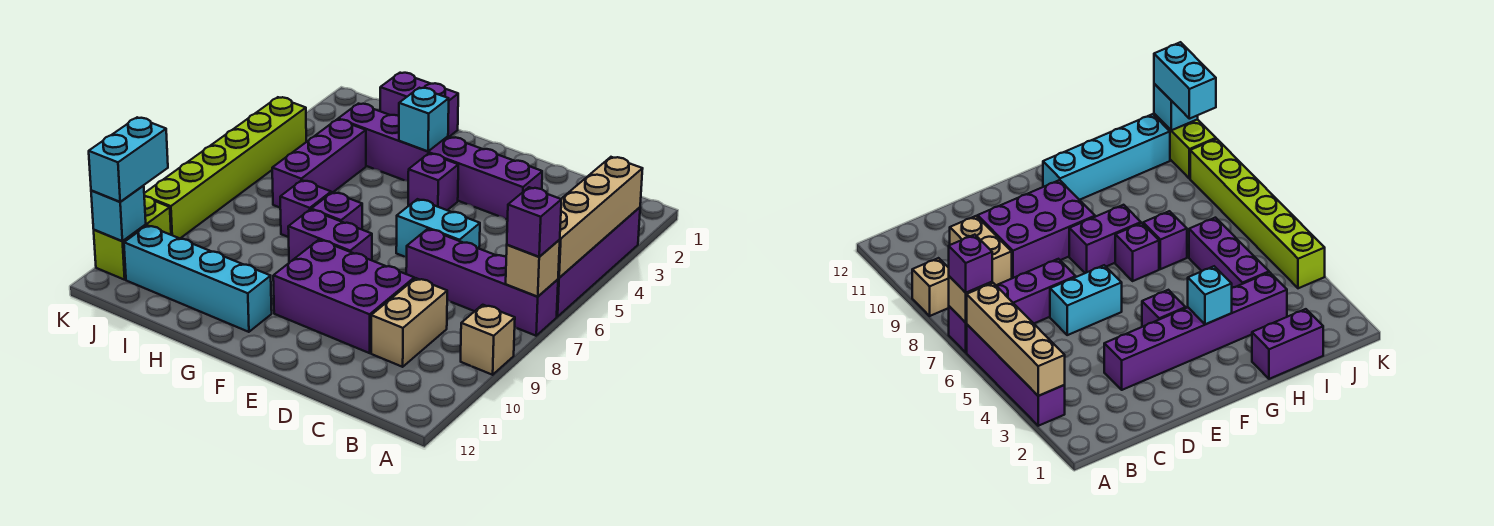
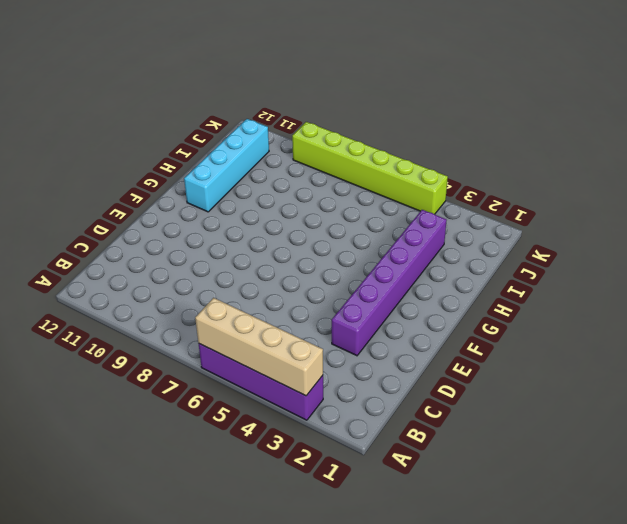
none -> purple 1x4 brick [406,229,558,336]
none -> tan 1x1 brick [461,305,515,375]
none -> tan 1x2 brick [371,278,447,367]

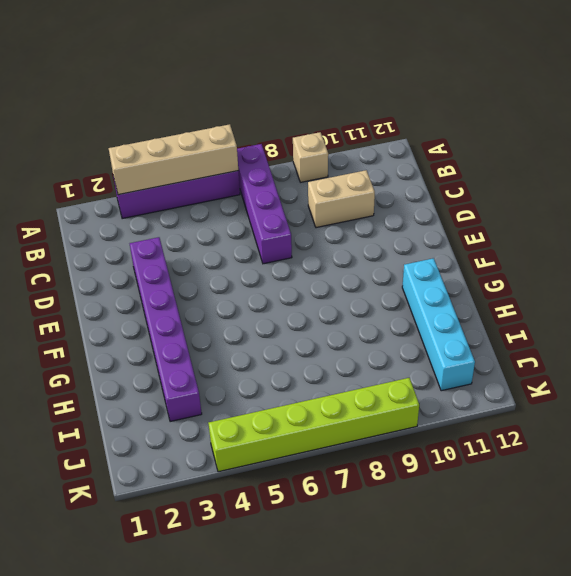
none -> cyan 1x2 brick [396,199,480,257]
none -> purple 2x3 brick [273,240,414,353]
none -> purple 1x1 brick [408,153,458,210]

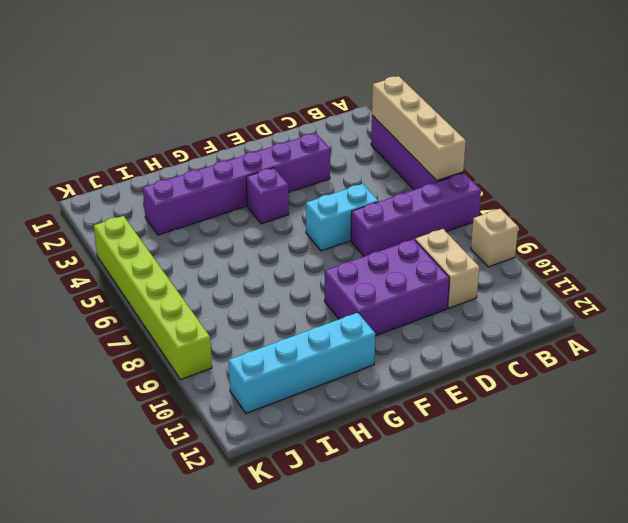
none -> purple 1x2 brick [288,210,372,263]
none -> purple 1x1 brick [311,192,362,229]
none -> purple 1x2 brick [380,73,458,137]

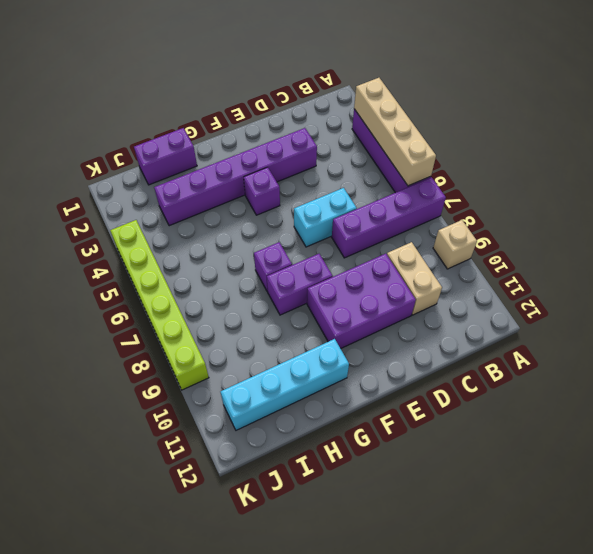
none -> purple 1x1 brick [280,180,331,237]
none -> purple 1x3 brick [272,119,366,208]
none -> lime 1x2 brick [94,196,171,280]

